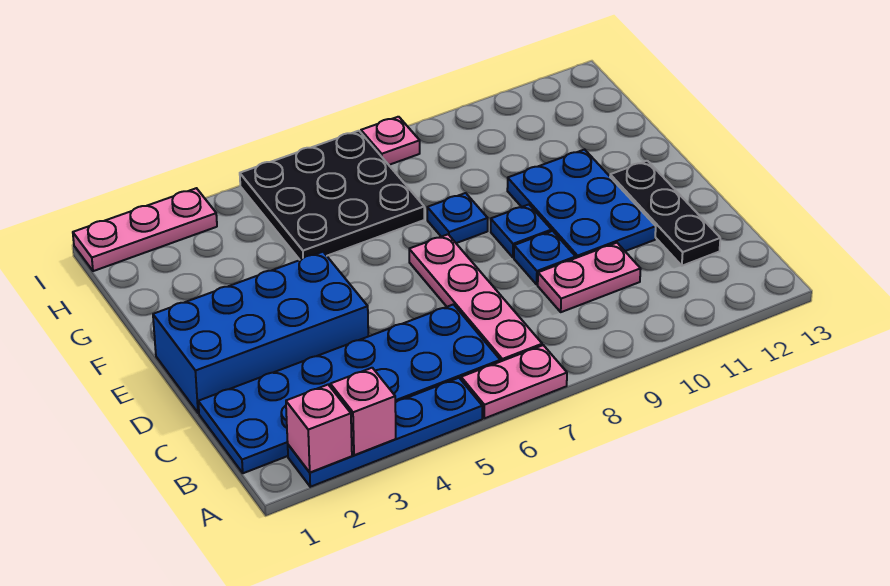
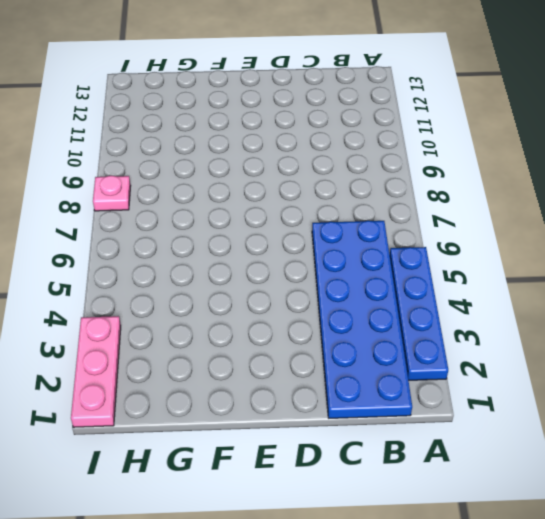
none -> pink 1x2 plate [461,345,567,418]
none -> pink 1x4 plate [409,234,542,362]
none -> pink 1x2 plate [538,243,641,312]

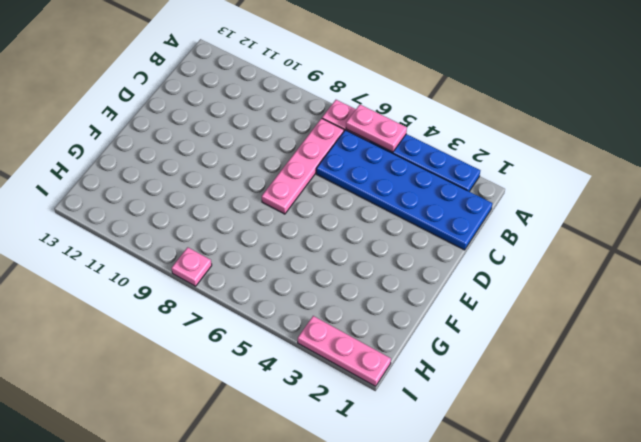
pink 1x2 plate [346,105,407,152] -> pink 1x2 plate moved to [538,243,641,312]
none -> black 1x3 plate [610,161,720,266]
none -> blue 2x4 brick [153,252,368,413]
none -> blue 1x1 plate [514,231,576,284]

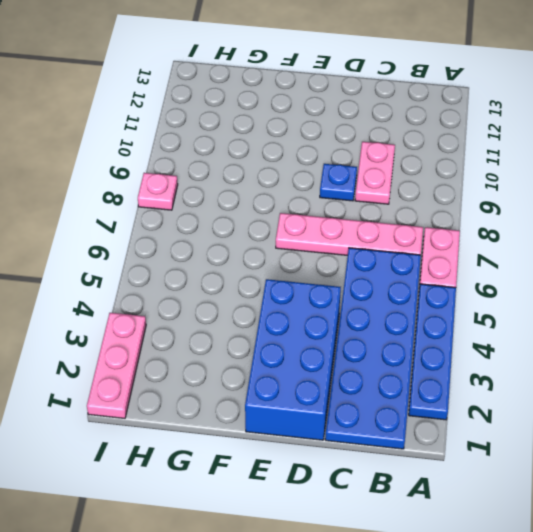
none -> black 1x3 plate [610,161,720,266]
none -> blue 2x3 plate [507,149,656,258]
none -> blue 1x1 plate [491,205,552,257]

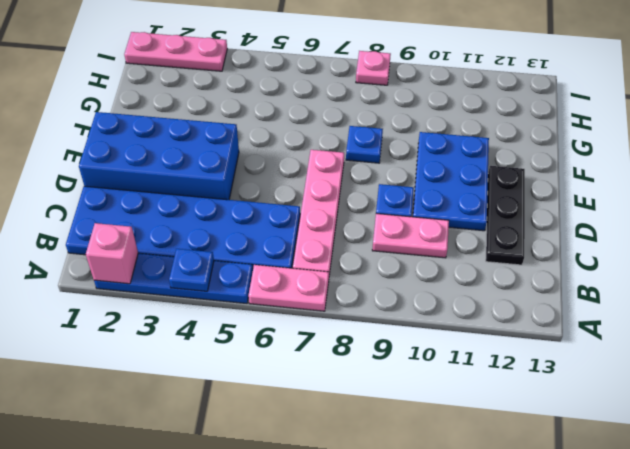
blue 1x1 plate [169,249,214,291] -> blue 1x1 plate moved to [491,205,552,257]
none -> black 3x3 plate [240,131,424,260]
none -> pink 1x1 brick [330,368,396,455]

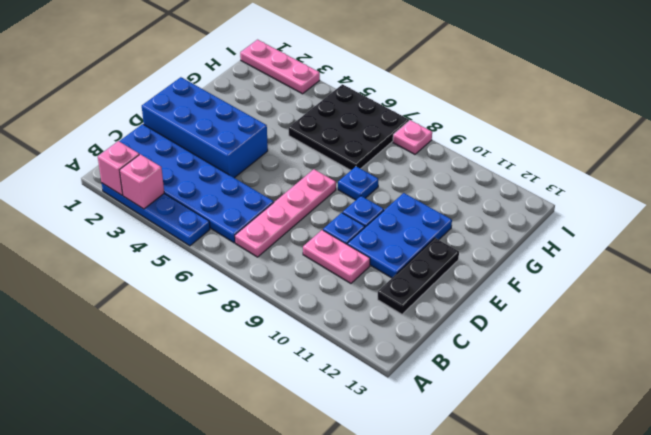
none -> pink 1x2 plate [461,345,567,418]

